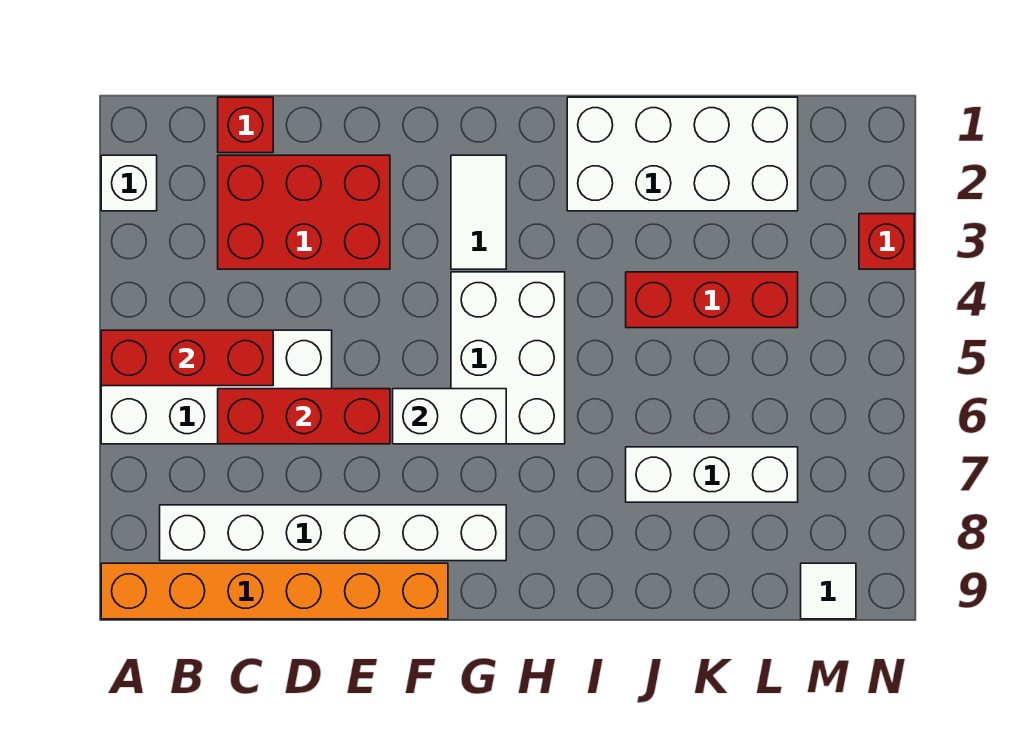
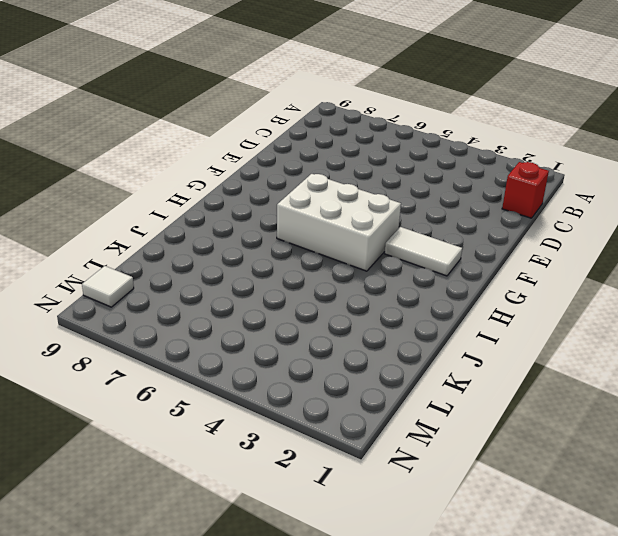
none -> white 1x1 brick [101,155,157,211]
none -> white 2x4 brick [101,330,332,444]
none -> orange 1x6 brick [101,563,448,619]

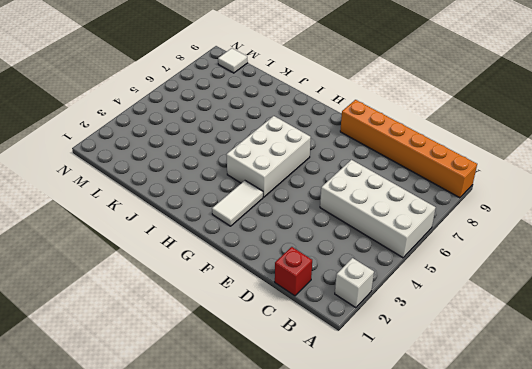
none -> white 1x6 brick [160,505,506,561]
none -> red 2x3 brick [218,155,390,269]
none -> white 2x4 brick [567,97,798,211]

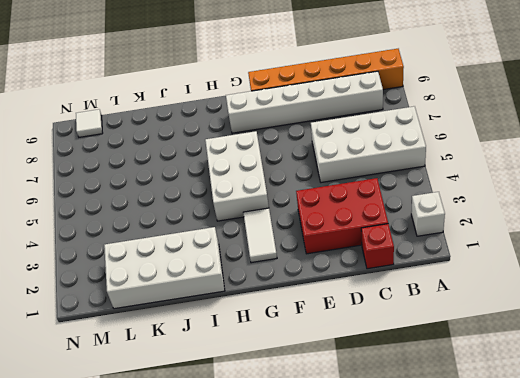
none -> red 1x3 brick [626,272,798,328]
none -> white 1x3 brick [626,447,798,502]
none -> red 1x1 brick [859,214,914,269]

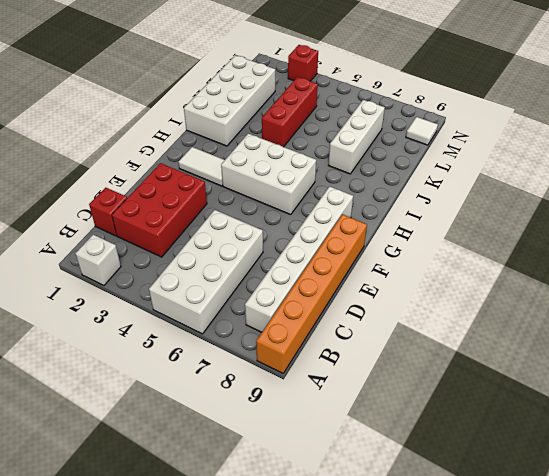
none -> red 1x3 brick [101,330,273,386]
none -> red 1x3 brick [218,389,390,444]
none -> white 1x2 brick [393,389,506,444]

